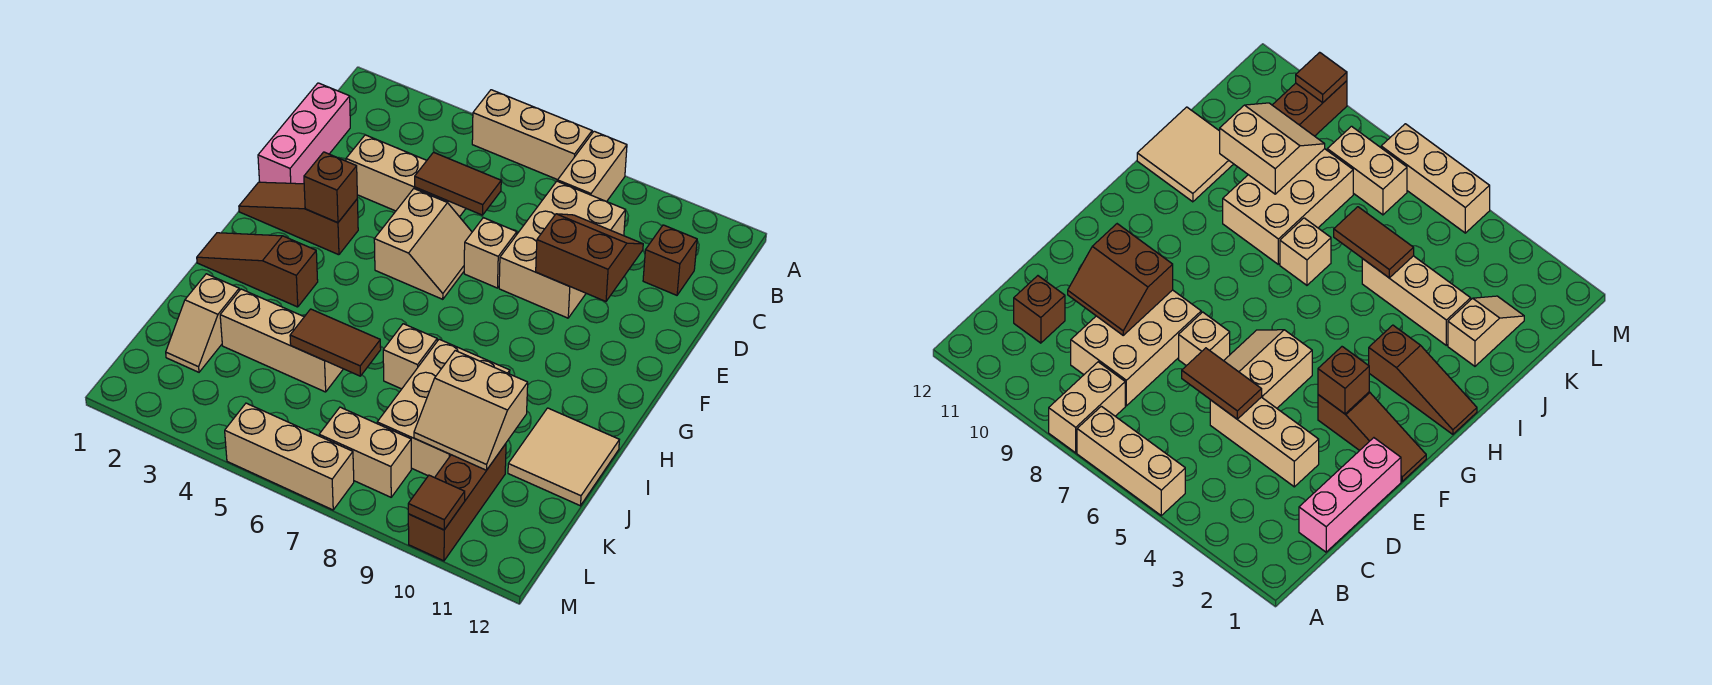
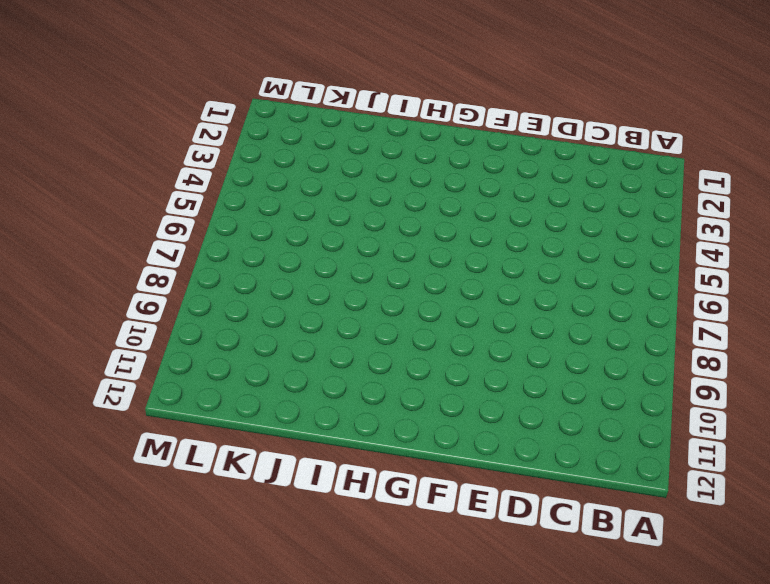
none -> tan 1x3 brick [472,90,592,180]
none -> tan 1x2 brick [558,131,627,202]
none -> pink 1x3 brick [258,83,350,184]

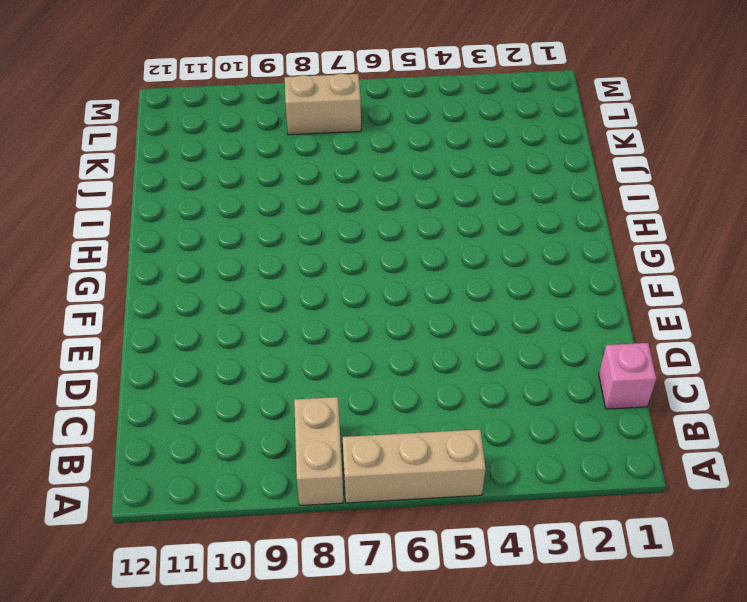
pink 1x1 brick [599,343,656,409] -> pink 1x3 brick [258,83,350,184]
none -> tan 2x3 brick [499,181,626,318]
none -> brown 1x1 brick [643,225,697,295]
none -> tan 1x3 brick [346,135,466,217]

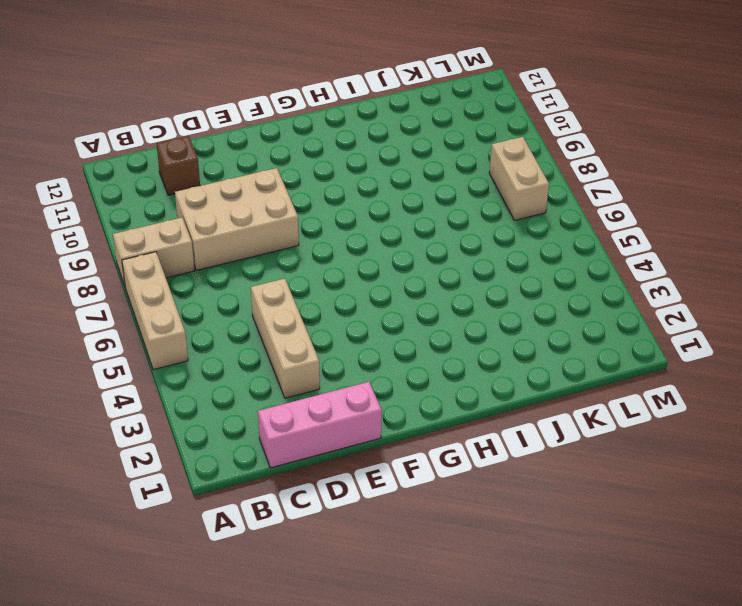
none -> tan 2x2 slope [374,189,472,299]
none -> tan 1x1 brick [464,218,517,288]
none -> brown 1x3 slope [239,182,358,255]

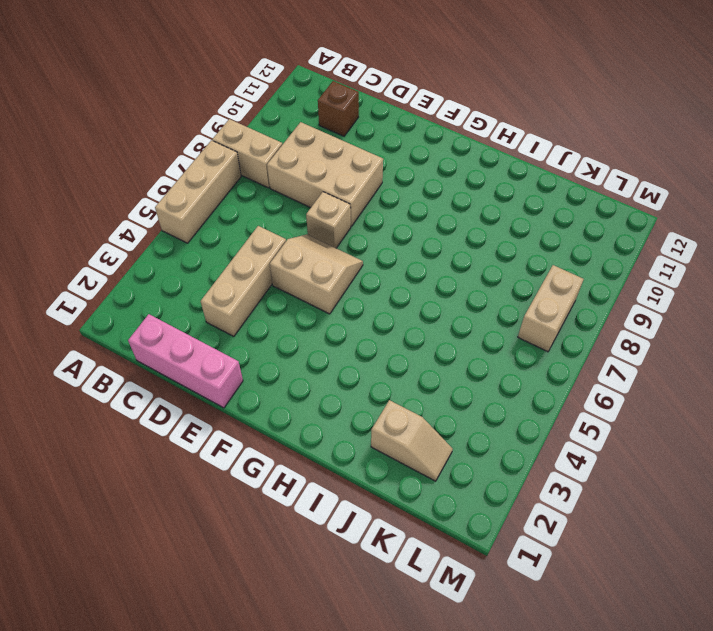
none -> brown 1x3 slope [239,182,358,255]
none -> brown 1x3 slope [197,233,318,307]
none -> tan 1x1 brick [383,324,437,389]

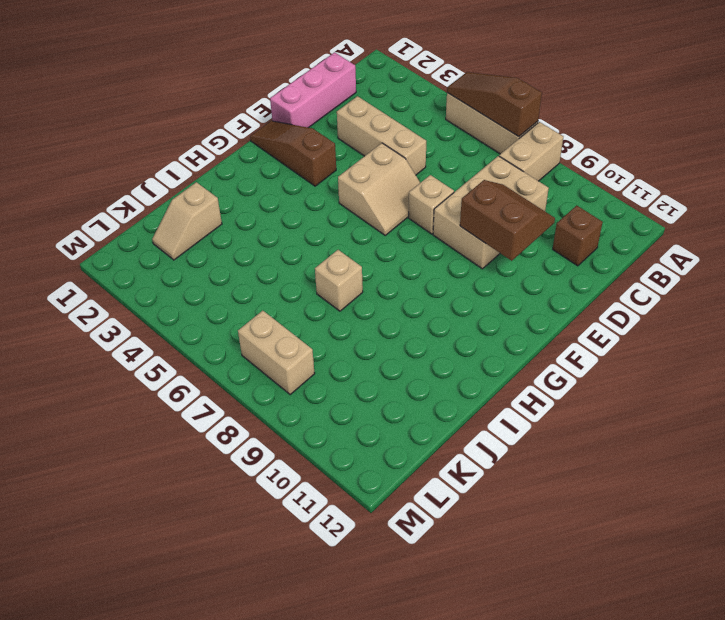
brown 1x3 slope [447,72,542,137] -> brown 1x3 slope moved to [197,233,318,307]
none -> tan 2x3 brick [377,339,510,478]
none -> tan 2x2 tile [508,408,619,506]
none -> tan 1x3 brick [220,289,343,392]

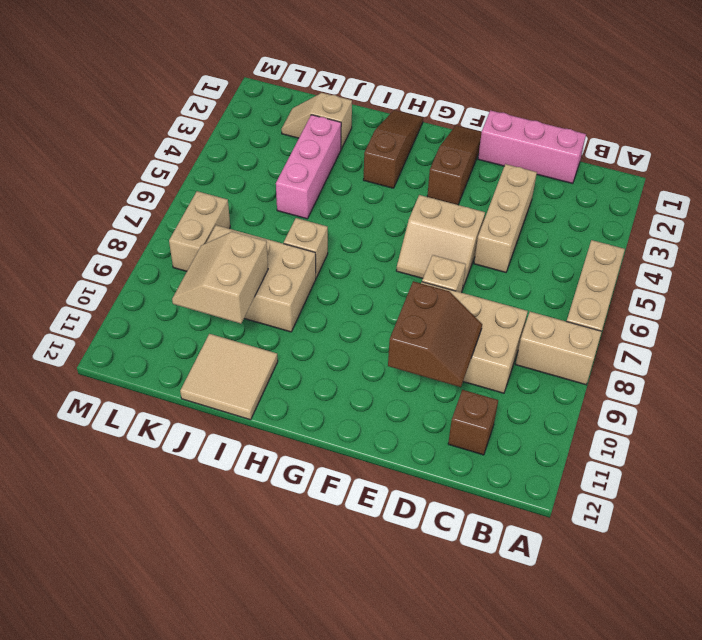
pink 1x3 brick [276,115,341,219] -> tan 1x3 brick [220,289,343,392]
none -> brown 1x3 brick [408,444,506,561]
none -> tan 1x3 brick [225,403,354,510]
none -> brown 1x2 tile [415,152,501,215]

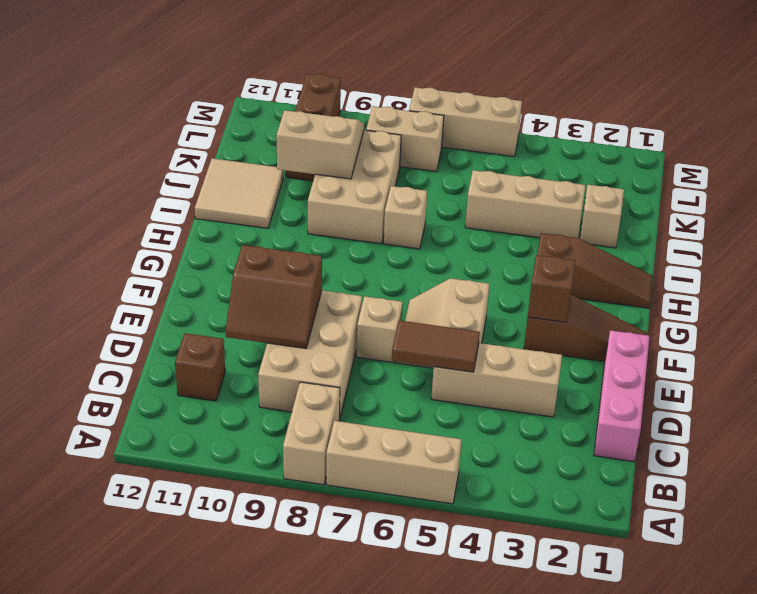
none -> brown 1x2 tile [290,309,381,376]
none -> brown 1x1 tile [408,475,465,530]

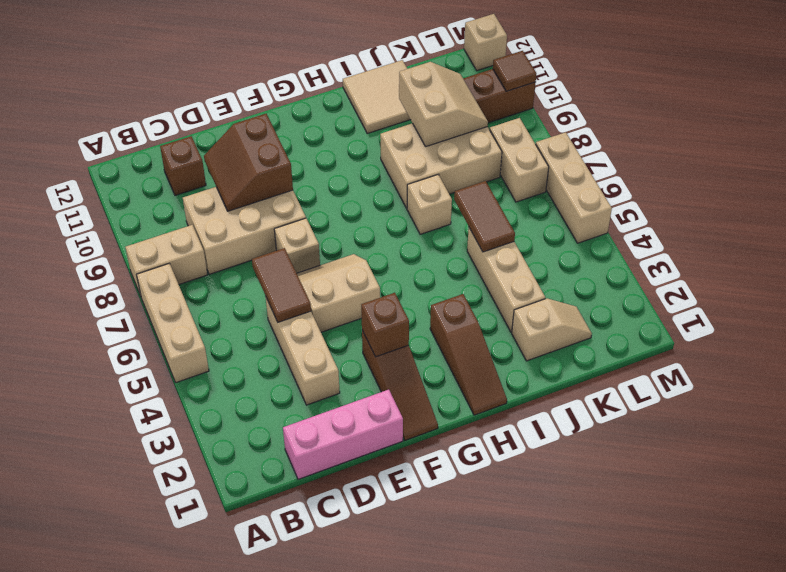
tan 1x1 brick [464,14,507,71] -> none

